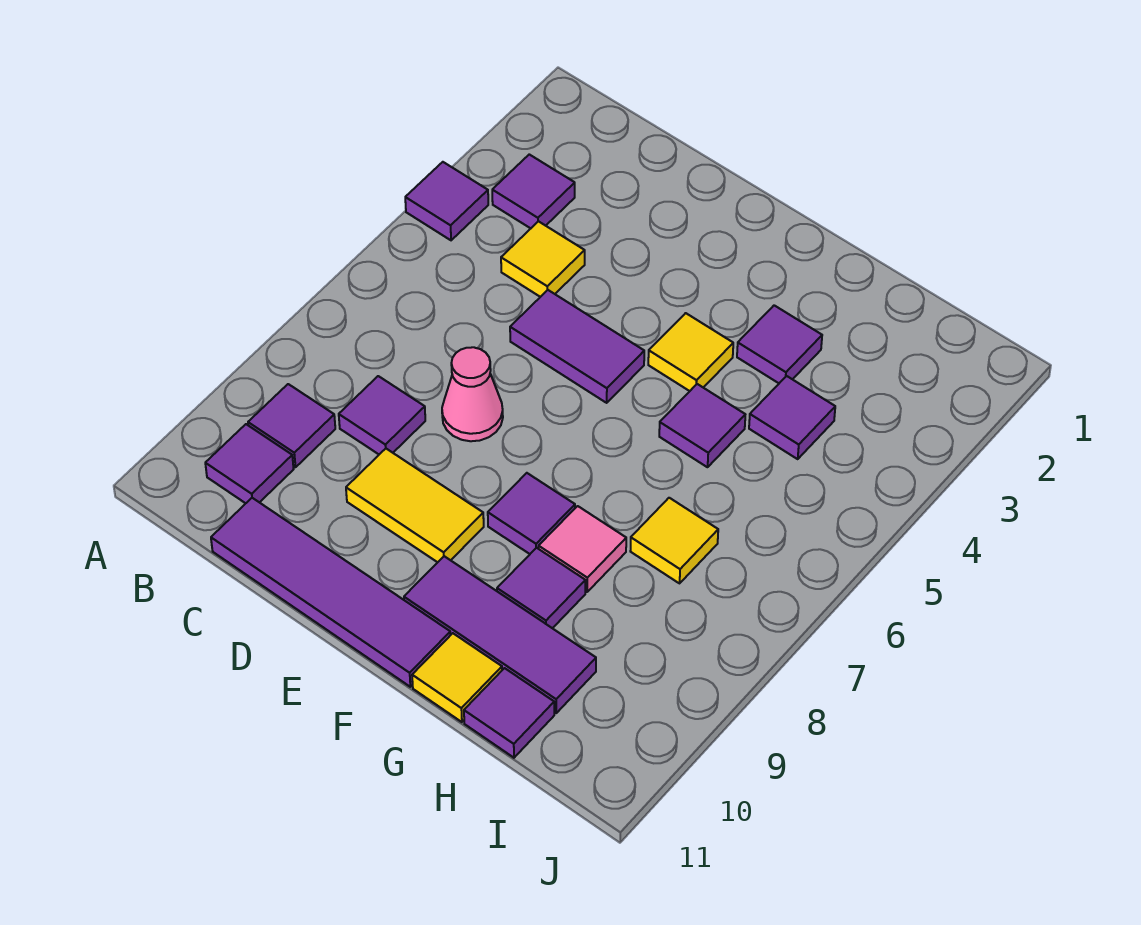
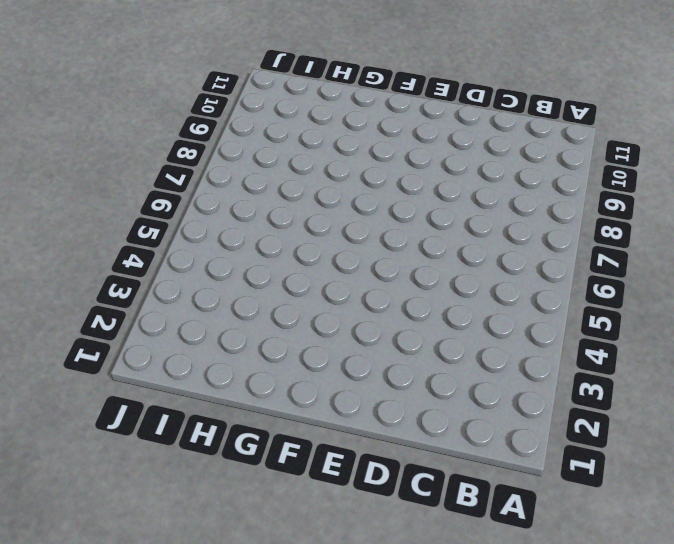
none -> purple 1x1 tile [405,162,488,240]
none -> purple 1x1 tile [492,154,575,228]
none -> purple 1x1 tile [248,384,335,467]

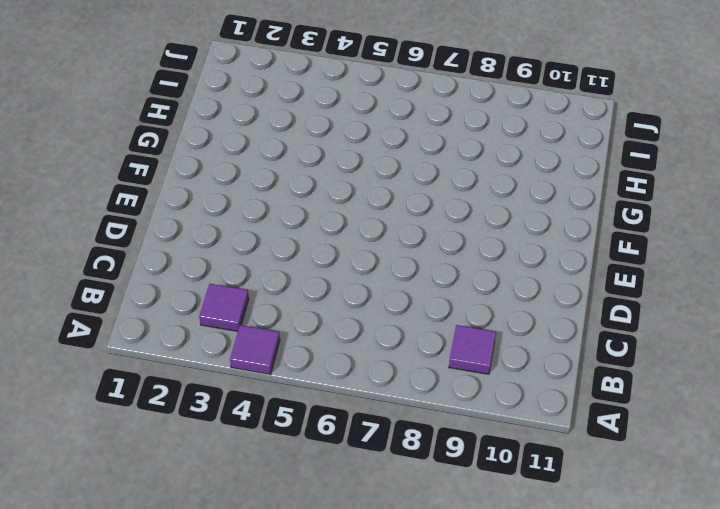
none -> purple 1x1 tile [205,424,294,503]
none -> yellow 1x1 tile [501,221,585,297]
none -> purple 1x1 tile [339,376,425,454]

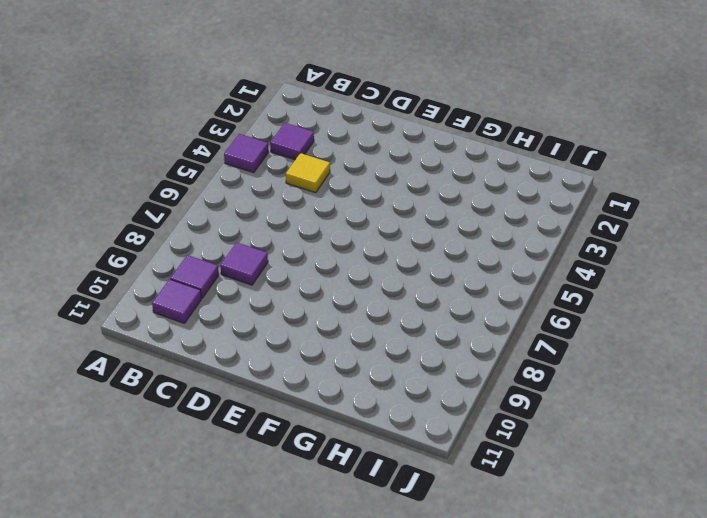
none -> purple 1x4 tile [211,498,451,687]
none -> purple 1x2 tile [510,290,644,403]
none -> pink 1x1 cone [442,347,503,441]

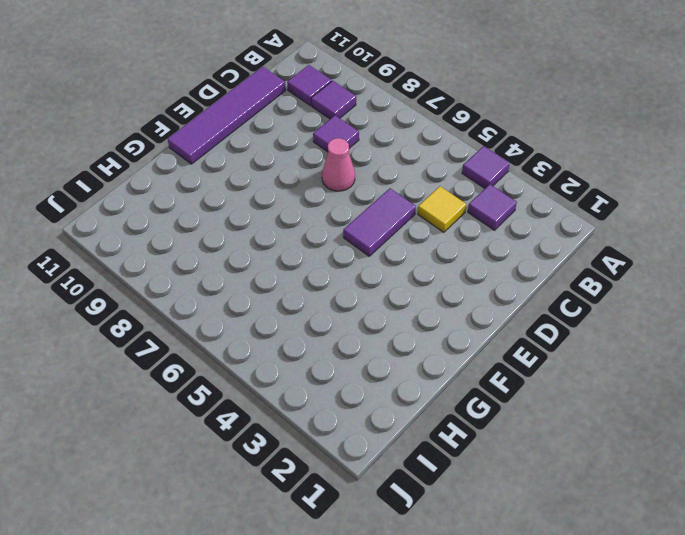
none -> yellow 1x2 tile [346,449,484,562]
none -> yellow 1x1 tile [648,313,733,391]
none -> purple 1x1 tile [488,473,575,554]

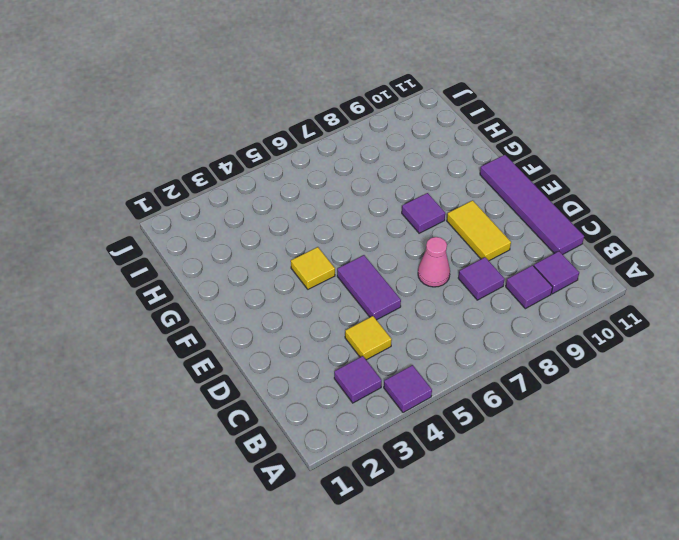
none -> purple 1x3 tile [404,556,596,713]
none -> purple 1x1 tile [737,305,822,383]
none -> purple 1x1 tile [659,384,745,467]

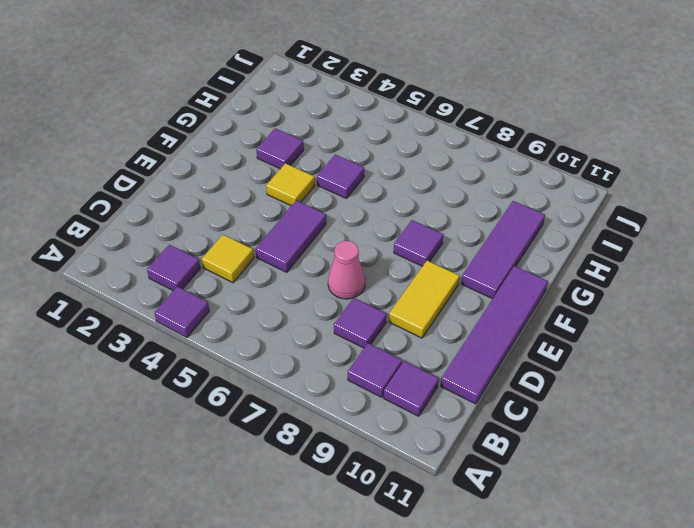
none -> pink 1x1 tile [539,506,626,592]
none -> purple 1x1 tile [497,548,585,628]
none -> yellow 1x1 tile [412,633,502,722]

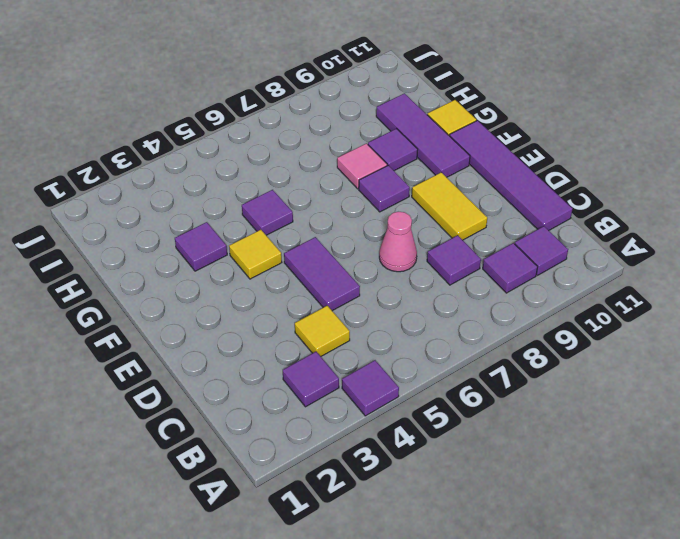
none -> purple 1x1 tile [749,376,835,459]
none -> yellow 1x1 tile [630,498,718,583]
none -> purple 1x1 tile [464,668,554,758]

